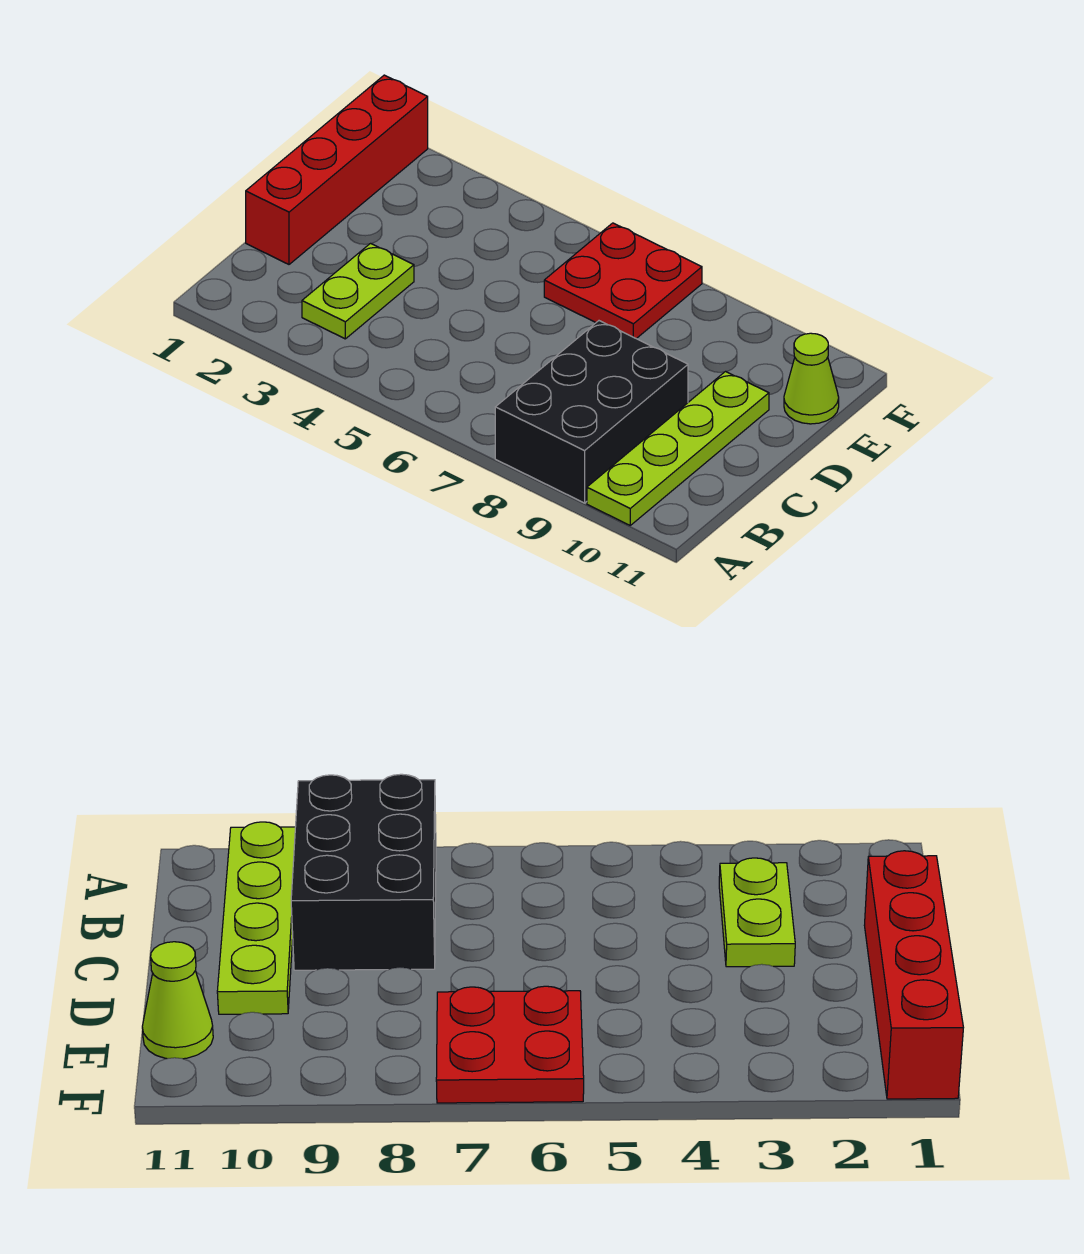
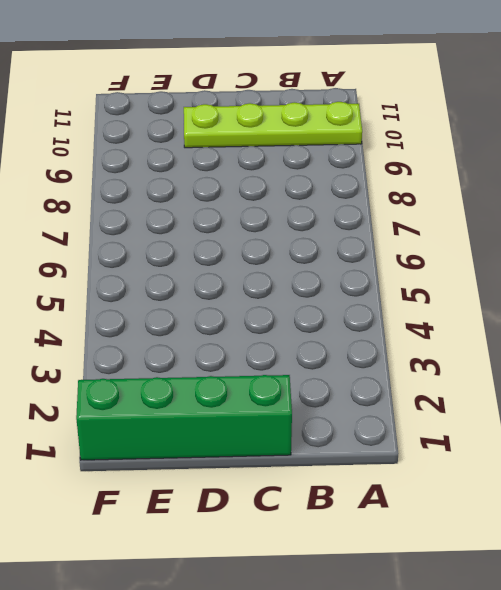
green 1x4 brick [76,375,292,460] -> red 1x4 brick [246,75,428,264]
none -> black 2x3 brick [495,321,688,503]
none -> lime 1x2 plate [302,244,414,339]

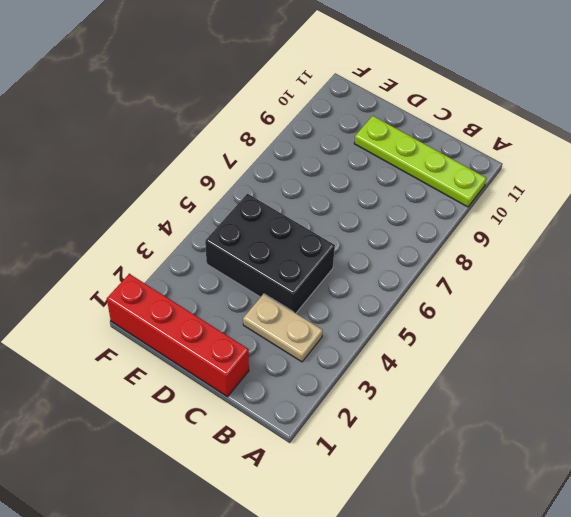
tan 1x2 plate [243,294,323,362] -> lime 1x2 plate [302,244,414,339]
black 2x3 brick [205,194,335,313] -> black 2x3 brick moved to [495,321,688,503]
none -> red 2x2 plate [544,223,702,339]
none -> lime 1x1 cone [784,333,839,424]

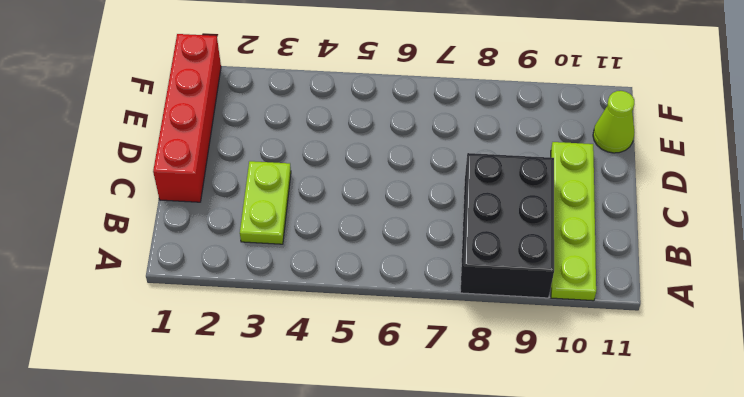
none -> red 2x2 plate [544,223,702,339]

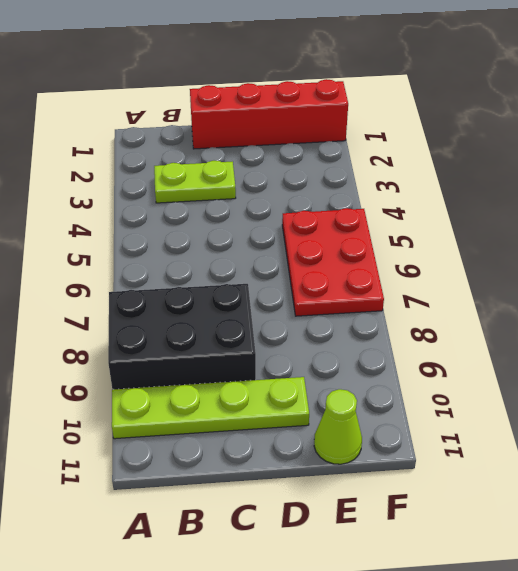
red 2x3 plate [282,208,384,316] -> red 2x2 plate [544,223,702,339]

